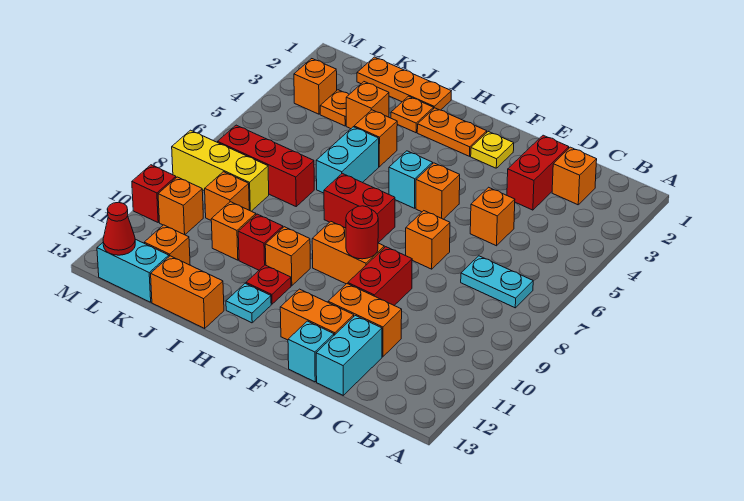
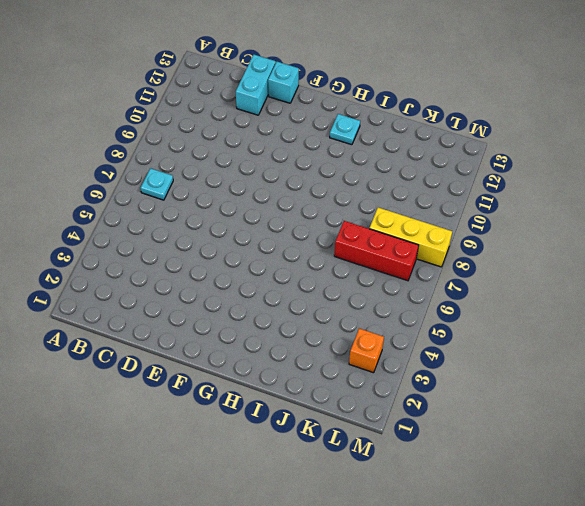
cyan 1x1 plate [140,168,173,200] -> cyan 1x2 plate [461,256,533,308]
none -> orange 1x1 brick [552,147,597,205]
none -> red 1x2 brick [507,135,569,210]
none -> orange 1x1 brick [470,187,515,246]
none -> orange 1x2 brick [328,284,402,357]

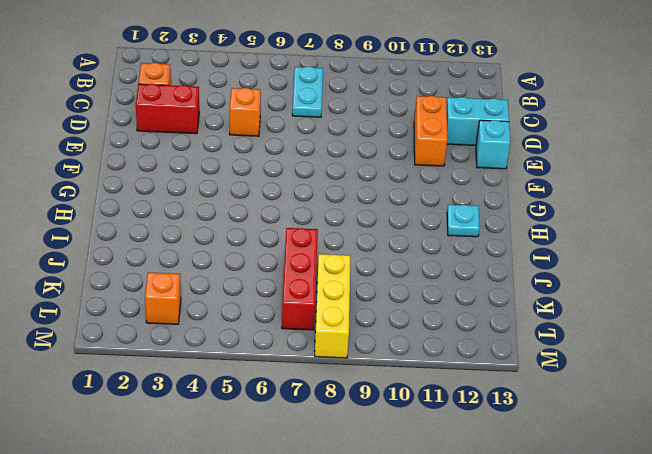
none -> orange 1x1 brick [406,211,450,269]
none -> red 1x2 brick [348,247,412,305]
none -> orange 1x2 brick [280,289,354,340]
none -> yellow 1x1 plate [471,132,514,168]

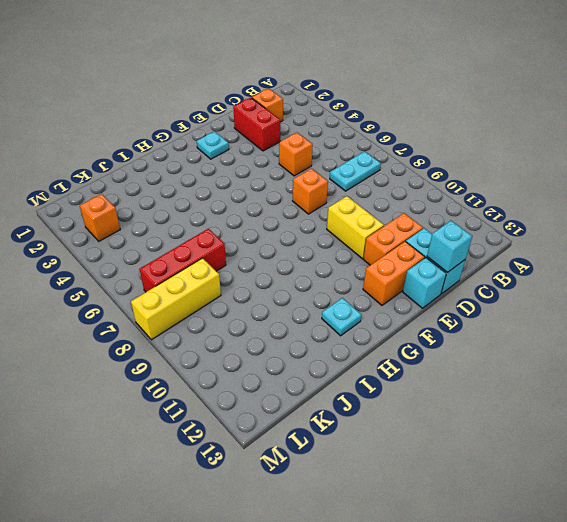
cyan 1x1 brick [427,221,472,272] -> cyan 1x1 brick moved to [389,151,433,208]
yellow 1x2 brick [327,196,384,259] -> red 1x2 brick [348,247,412,305]
cyan 1x1 plate [197,131,229,159] -> yellow 1x1 plate [471,132,514,168]
none -> orange 1x1 brick [416,163,460,219]
none -> orange 1x2 brick [312,222,384,284]
none -> orange 1x2 plate [417,108,487,156]
none -> red 1x2 brick [324,173,395,243]

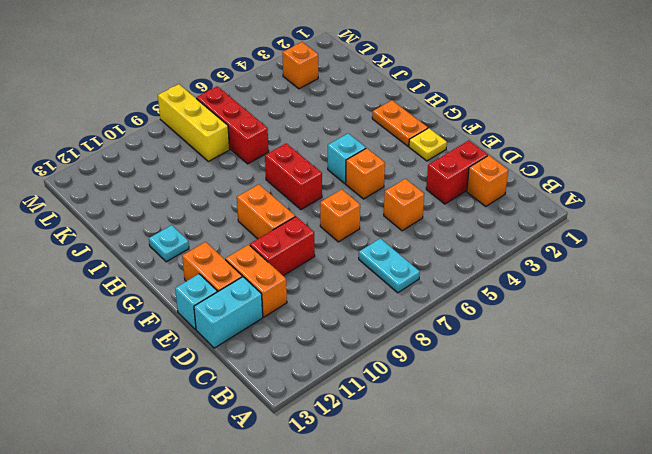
none -> orange 1x1 brick [265,227,310,286]
none -> red 1x1 plate [246,265,291,304]
none -> orange 1x3 plate [357,57,451,110]
none -> orange 1x1 plate [391,96,434,133]

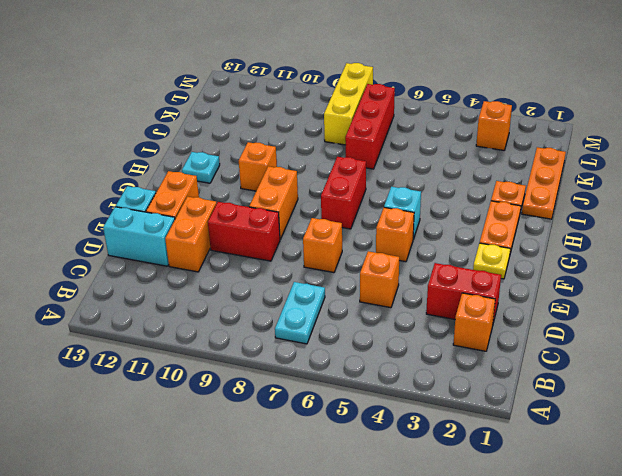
none -> red 1x1 plate [246,265,291,304]
none -> orange 1x1 brick [354,110,397,167]
none -> cyan 1x2 brick [316,127,379,193]
none -> red 1x1 brick [238,214,283,270]

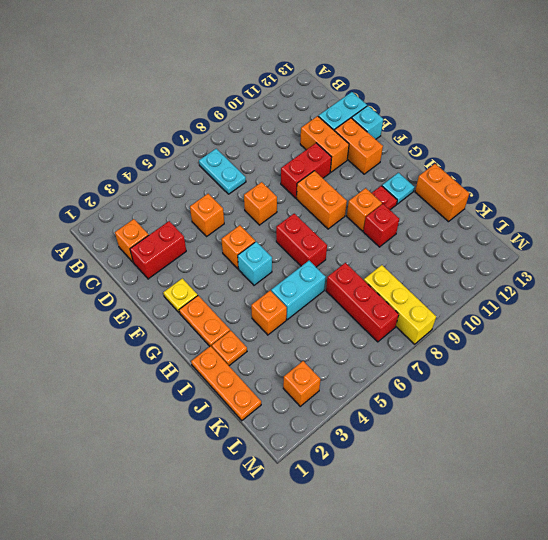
none -> orange 1x1 brick [346,82,389,129]
none -> orange 1x1 brick [211,202,256,260]
none -> orange 1x1 plate [320,90,349,126]
none -> orange 1x1 brick [205,172,249,220]

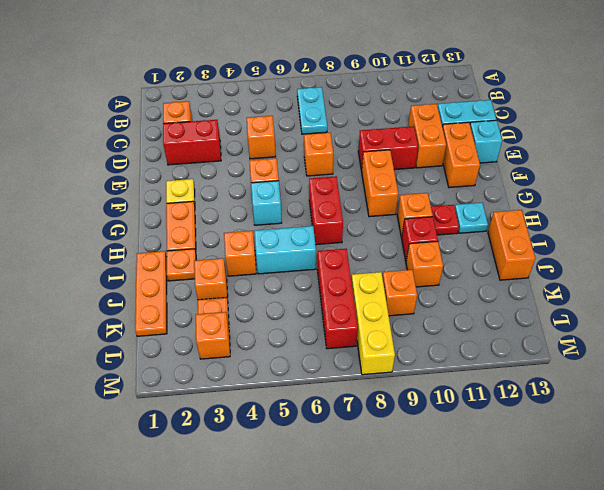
none -> orange 1x1 brick [144,225,190,265]
none -> cyan 1x2 brick [97,239,169,302]
none -> orange 1x1 brick [158,177,203,235]
none -> red 1x1 brick [132,165,176,222]

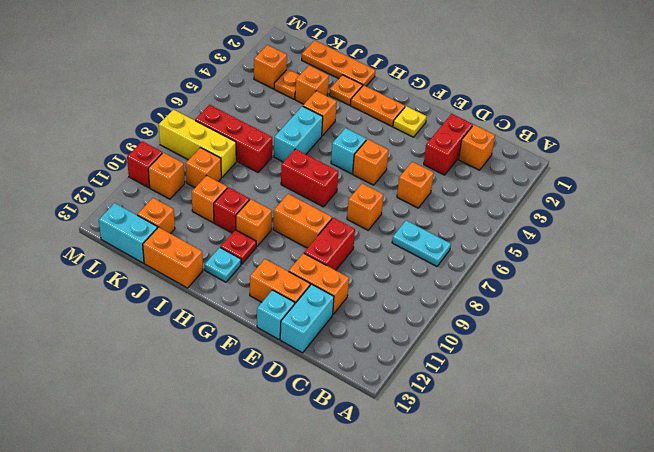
none -> red 1x1 round brick [346,206,378,259]
none -> red 1x1 cone [103,202,135,255]

